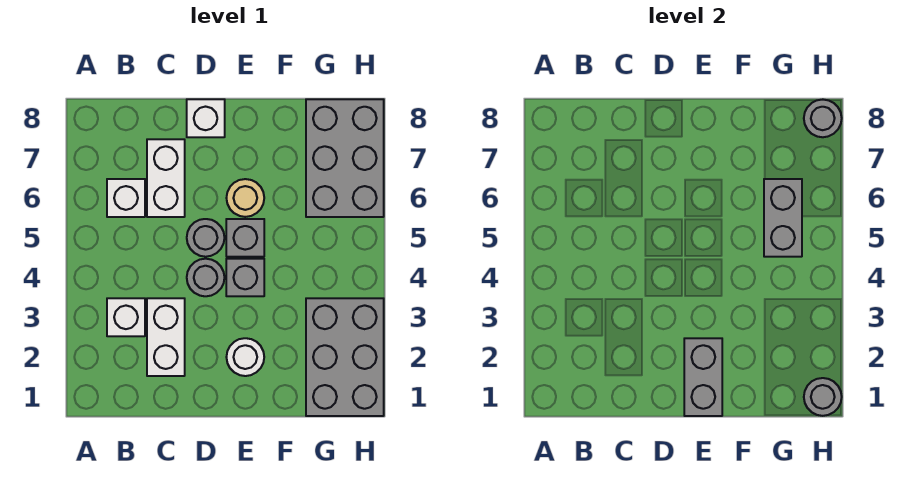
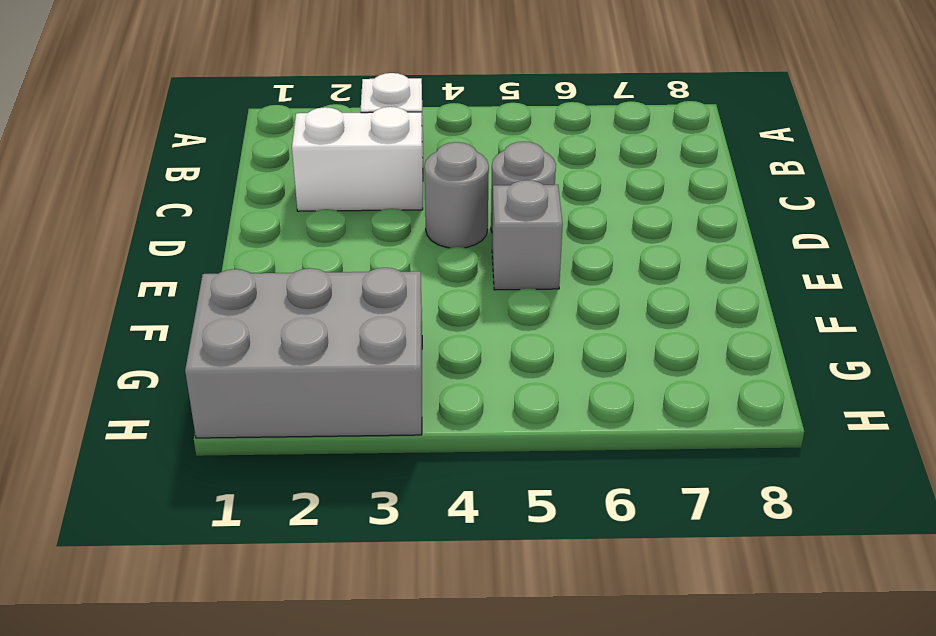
none -> white 1x1 brick [107,179,145,217]
none -> white 1x2 brick [147,139,185,217]
none -> white 1x1 brick [187,99,225,137]

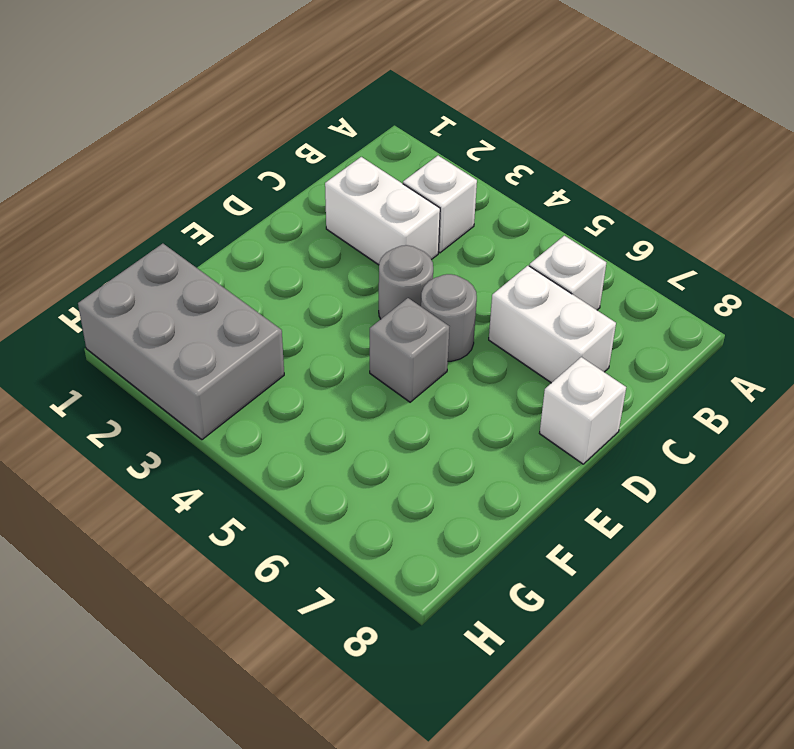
none -> white 1x1 round brick [226,338,264,376]
none -> grey 1x1 brick [226,259,264,296]
none -> tan 1x1 round brick [227,179,264,217]

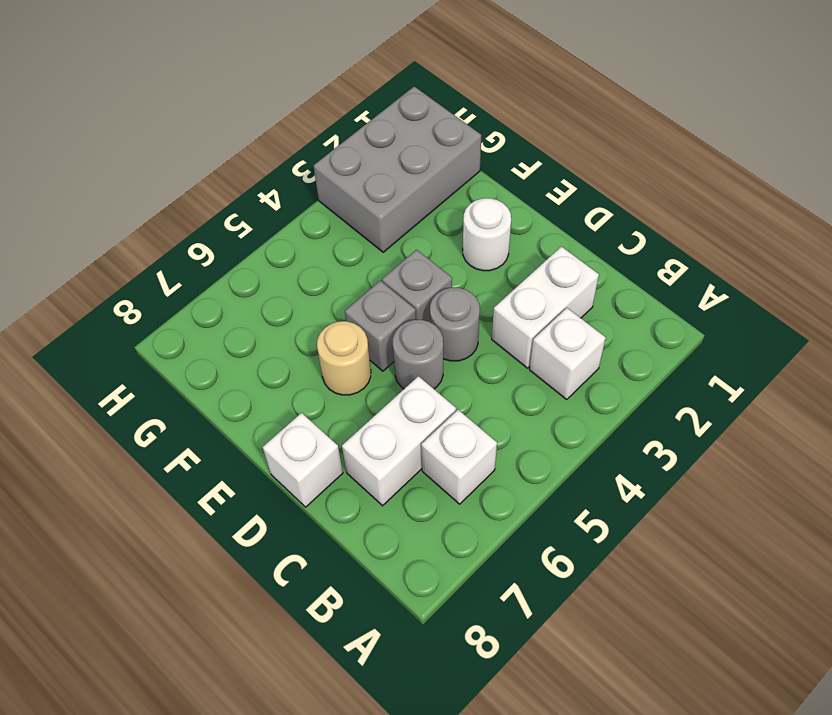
none -> grey 2x3 brick [306,99,384,217]
none -> grey 1x2 brick [684,338,722,416]
none -> grey 1x2 brick [764,179,802,257]

